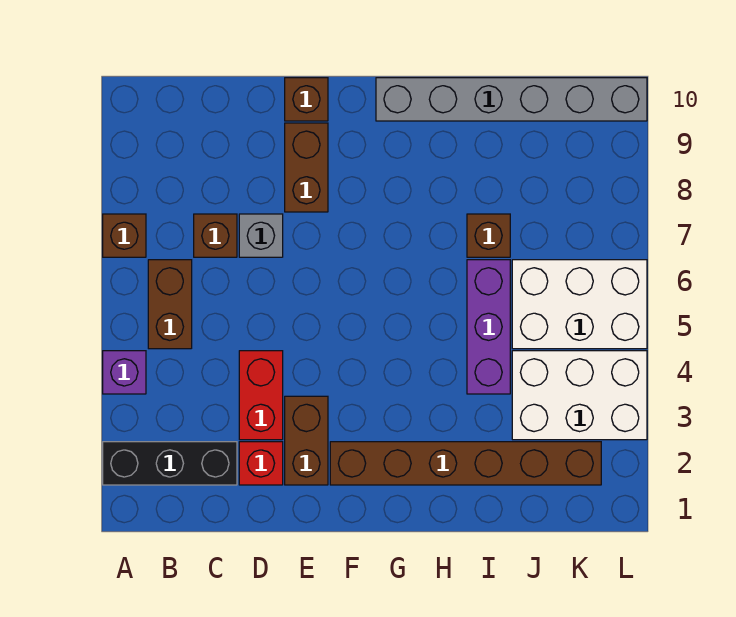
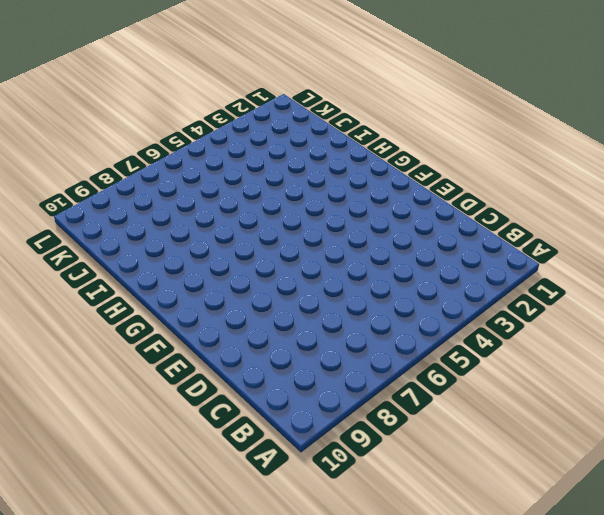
none -> black 1x3 brick [103,442,237,485]
none -> purple 1x1 brick [103,351,146,394]
none -> brown 1x1 brick [103,214,146,257]

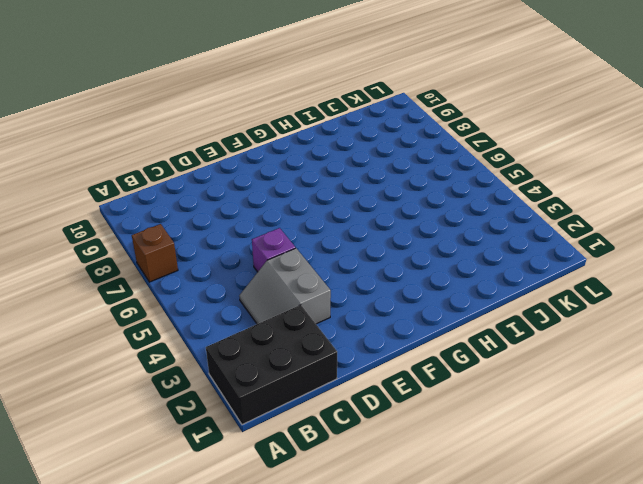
black 2x3 brick [206,305,337,425] -> black 1x3 brick [103,442,237,485]
grey 2x2 slope [239,248,331,324] -> red 1x2 brick [239,351,283,440]
purple 1x1 brick [252,228,295,272] -> purple 1x1 brick moved to [103,351,146,394]
none -> brown 1x2 brick [148,260,192,349]
none -> brown 1x1 brick [194,214,237,257]
none -> red 1x1 brick [239,442,283,485]

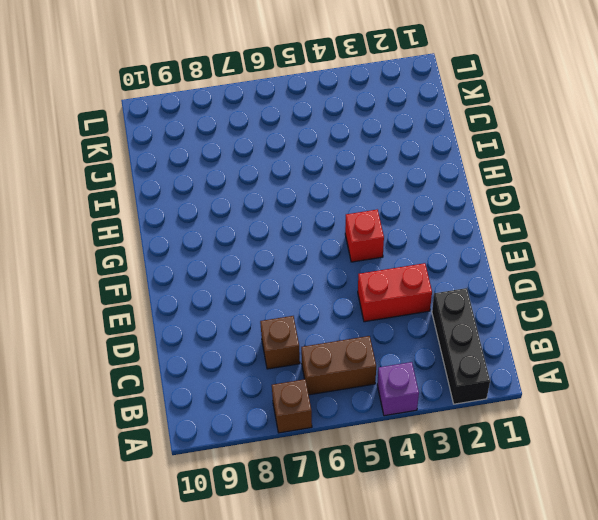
red 1x1 brick [345,210,384,262] -> red 1x1 brick moved to [239,442,283,485]
none -> grey 1x1 brick [239,214,283,257]
none -> brown 1x2 brick [285,396,328,485]
none -> brown 1x2 brick [285,123,328,212]

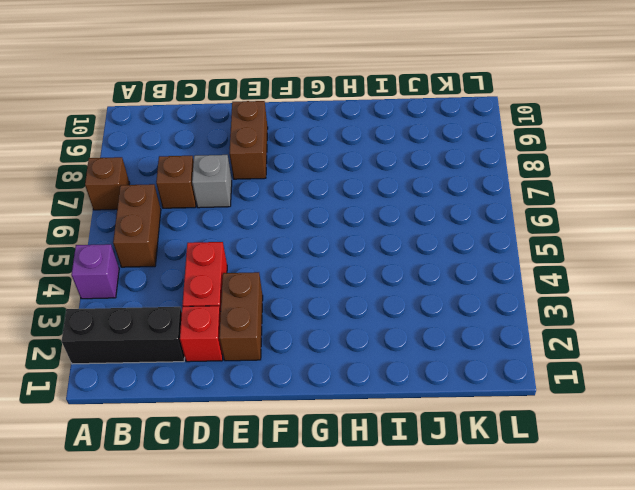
none -> brown 1x1 brick [285,78,328,121]
none -> brown 1x6 brick [330,442,601,485]
none -> grey 1x6 brick [376,78,647,121]

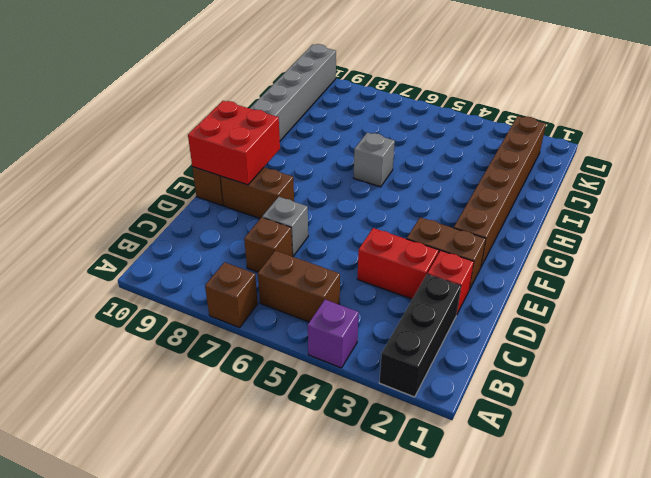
red 2x2 brick [188,101,280,185] -> none
grey 1x1 brick [354,132,395,187] -> none
none -> purple 1x3 brick [467,260,510,394]
none -> brown 1x1 brick [467,214,510,257]
none -> white 2x3 brick [512,351,647,440]

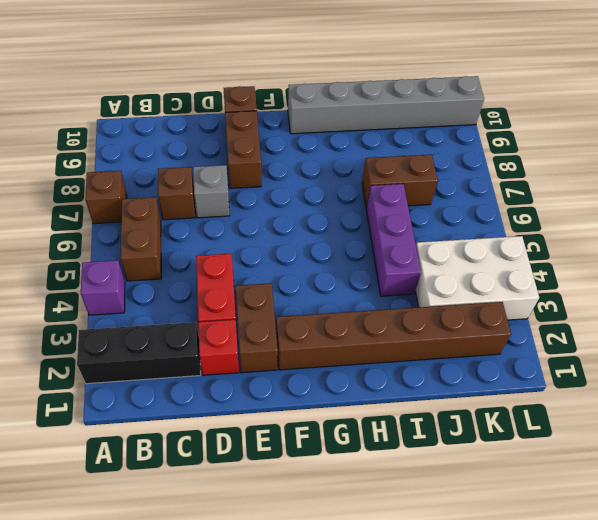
brown 1x2 brick [362,155,438,208] -> brown 1x1 brick [467,214,510,257]
none -> white 2x3 brick [512,260,647,349]

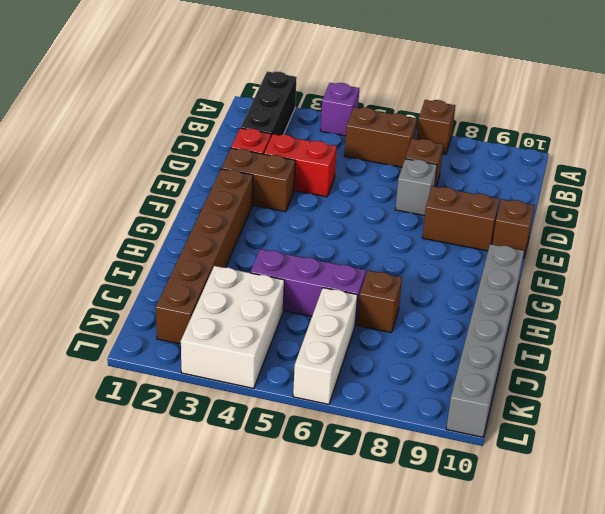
white 1x3 brick [293,288,357,404] -> white 2x3 brick [512,260,647,349]

